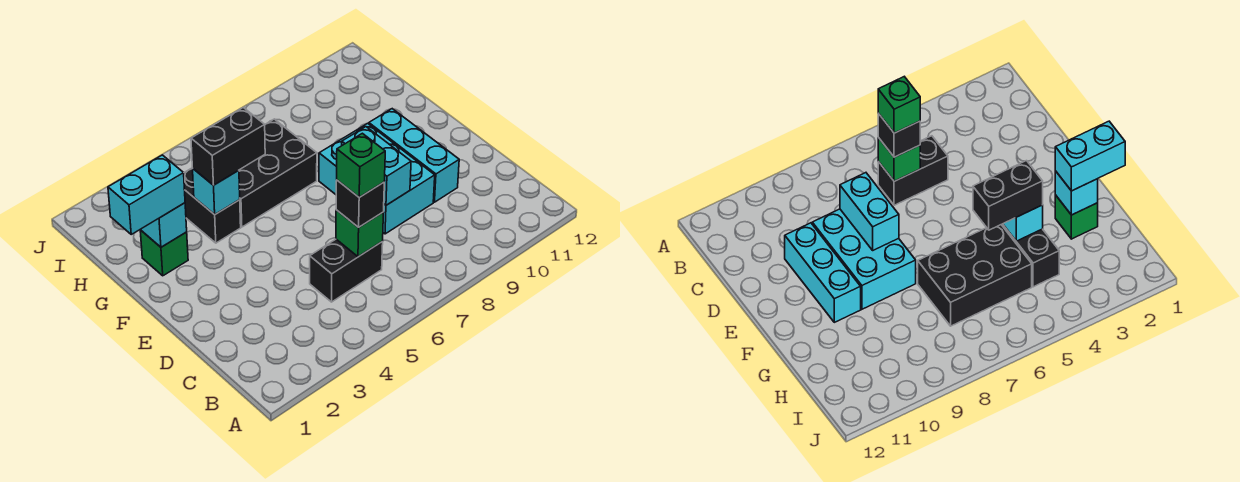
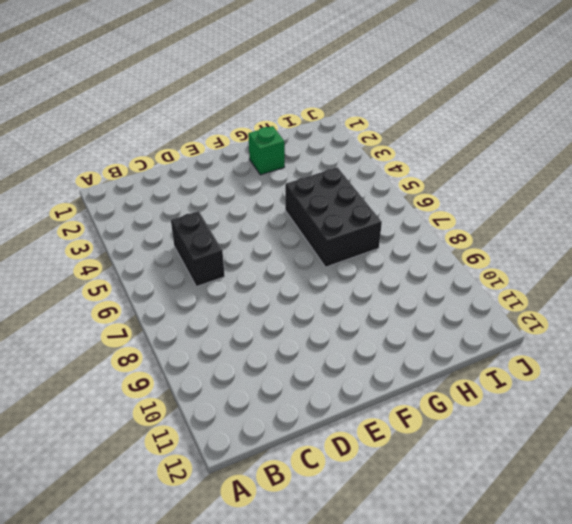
none -> cyan 2x3 brick [319,123,435,234]
none -> cyan 1x3 brick [369,109,459,202]
none -> black 1x2 brick [184,168,241,243]

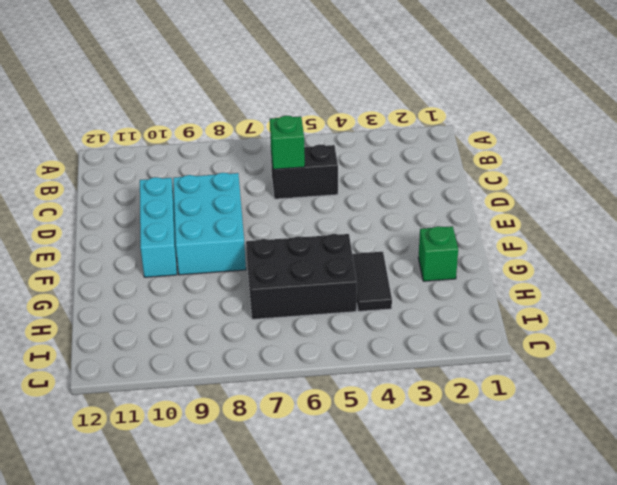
black 1x2 tile [352,252,392,311] -> black 1x2 brick [184,168,241,243]
none -> cyan 1x2 brick [342,127,411,205]
none -> cyan 1x1 brick [140,203,187,247]
none -> cyan 1x1 brick [193,169,240,215]

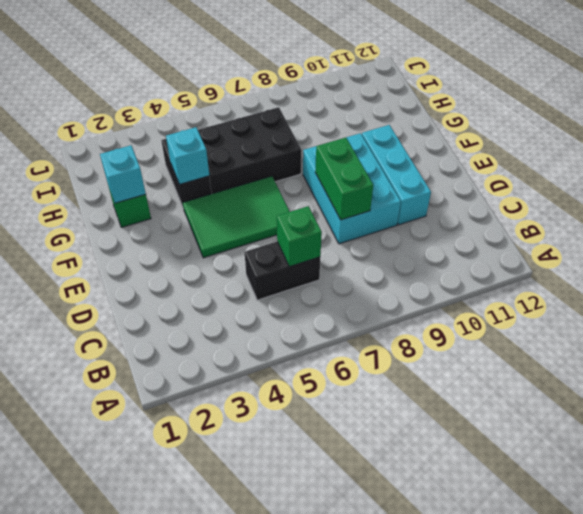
green 1x2 brick [315,138,373,220] -> cyan 1x2 brick [342,127,411,205]
green 2x3 tile [183,176,290,258] -> none
none -> black 1x1 brick [336,180,384,227]
none -> cyan 1x2 brick [108,155,185,234]
none -> black 1x2 brick [191,108,265,185]

